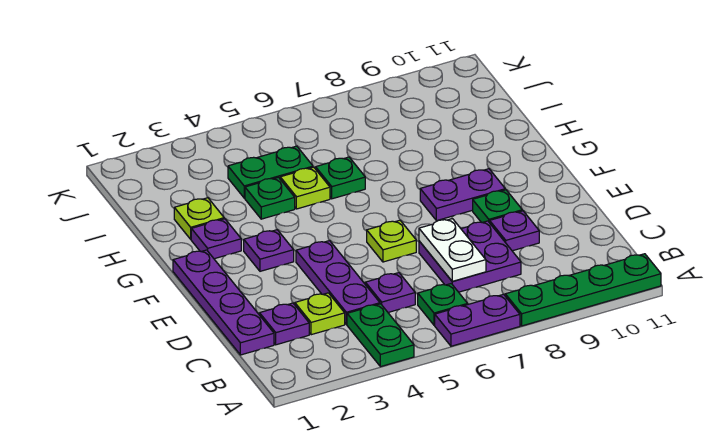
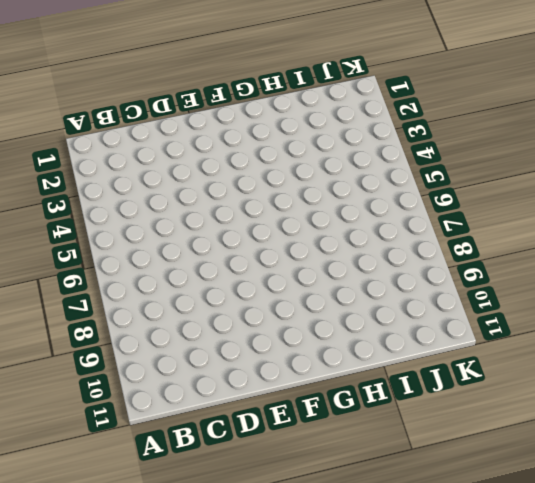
none -> green 1x2 plate [347,304,414,367]
none -> purple 1x2 plate [435,294,520,346]
none -> green 1x4 plate [505,254,661,326]

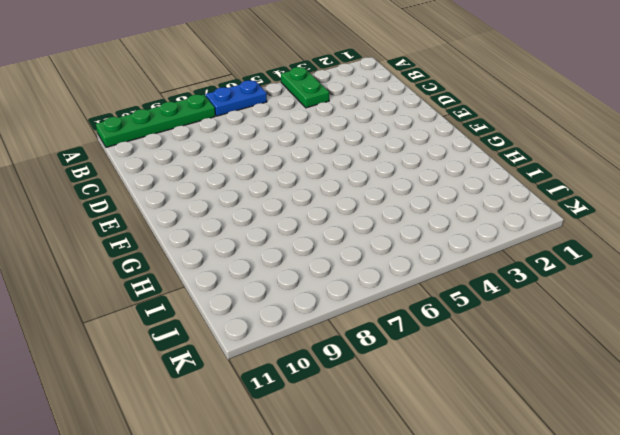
blue 1x2 plate [205,80,267,116] -> purple 1x2 plate [435,294,520,346]
none -> green 1x1 plate [418,284,468,325]
none -> purple 1x4 plate [173,250,274,355]
none -> purple 1x1 plate [260,303,309,345]

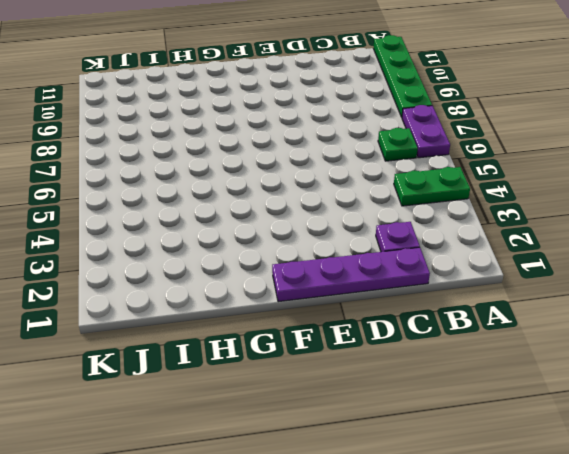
none -> lime 1x1 plate [295,293,345,335]
none -> purple 1x3 plate [296,241,380,324]
none -> purple 1x1 plate [365,273,415,312]

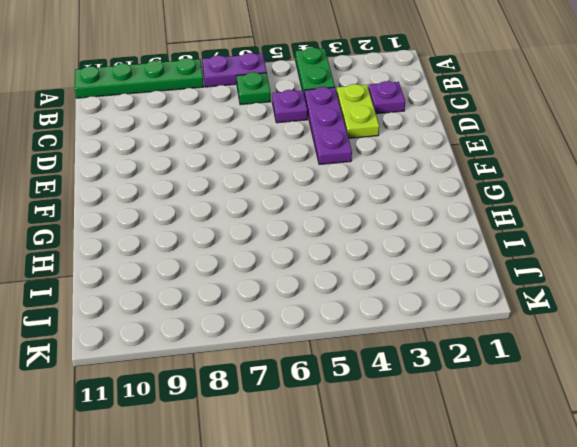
lime 1x2 plate [336,84,379,138] -> lime 1x1 plate [295,293,345,335]
none -> purple 1x4 plate [173,250,274,355]
none -> purple 2x2 plate [419,221,521,292]
none -> purple 1x1 plate [490,211,539,251]

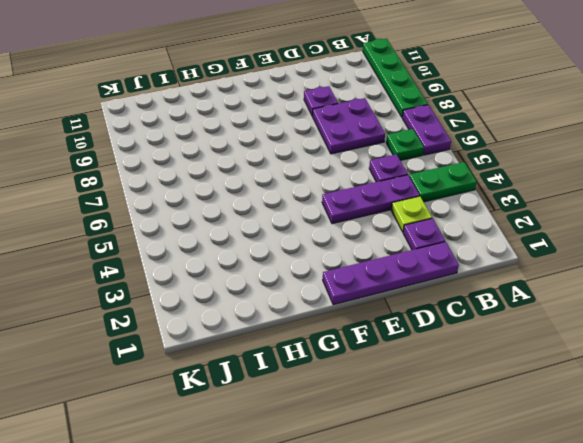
none -> lime 1x1 plate [367,220,416,262]
none -> green 1x1 plate [473,190,522,223]
none -> purple 1x1 plate [244,230,294,271]

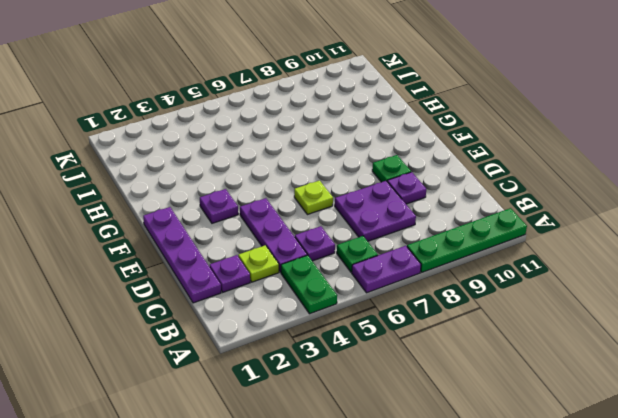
none -> purple 1x2 plate [420,169,505,221]
none -> purple 1x1 plate [191,219,241,259]
none -> lime 1x1 plate [174,198,224,239]

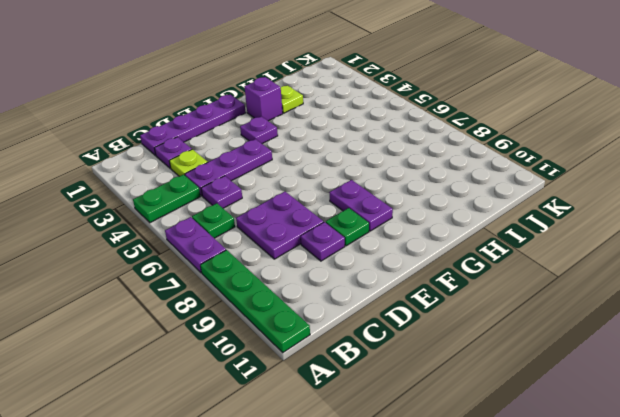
purple 1x1 brick [245,77,283,121] -> purple 1x1 plate [191,219,241,259]
none -> lime 1x1 plate [367,220,416,262]
none -> green 1x1 plate [245,177,295,219]
none -> lime 1x1 plate [280,167,330,209]

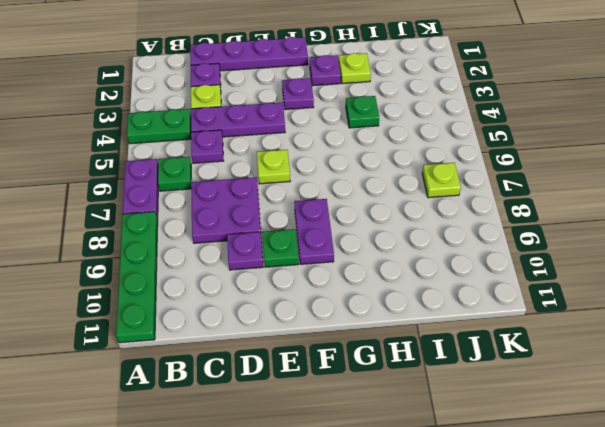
lime 1x1 plate [422,163,461,198] -> lime 1x1 plate moved to [280,167,330,209]
none -> green 1x1 plate [316,157,365,199]
none -> green 1x2 plate [228,146,313,198]
none -> white 1x2 plate [419,219,486,281]

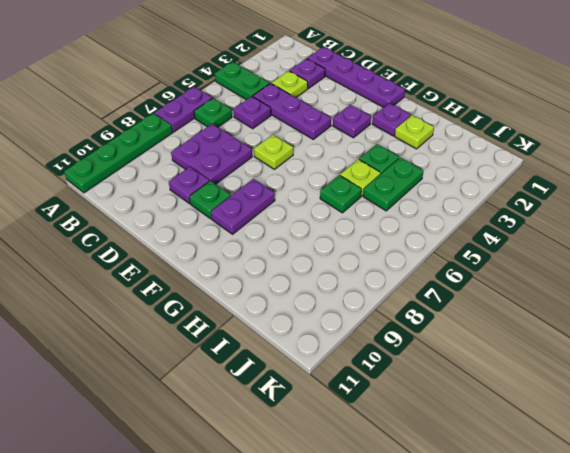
none -> white 1x2 plate [419,219,486,281]

